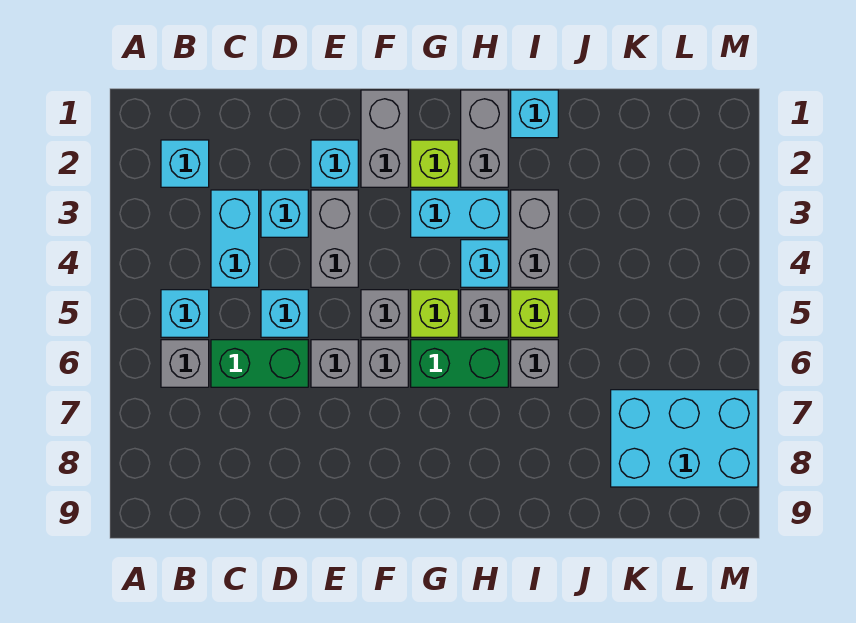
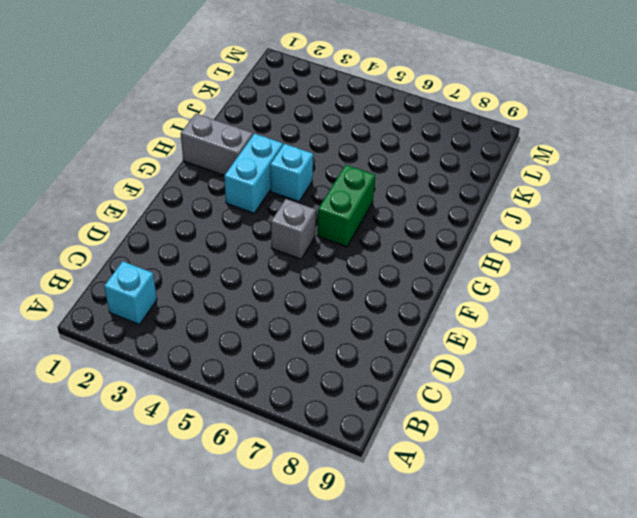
none -> cyan 1x1 brick [161,290,209,337]
none -> grey 1x1 brick [161,340,209,387]
none -> cyan 1x2 brick [211,190,259,287]

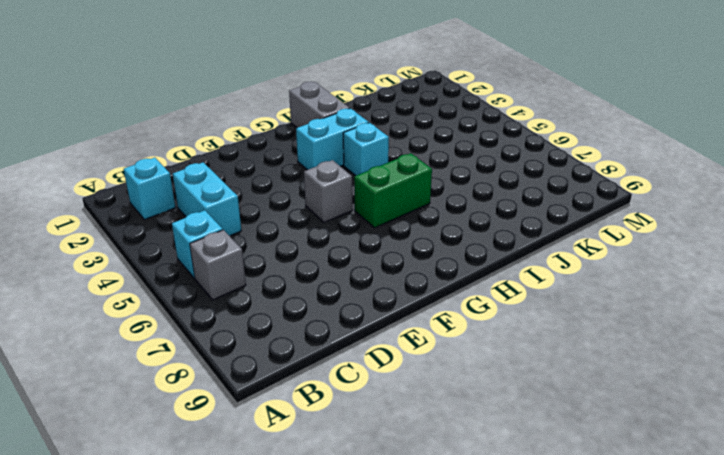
none -> green 1x2 brick [211,340,308,387]
none -> cyan 1x1 brick [261,190,308,237]
none -> cyan 1x1 brick [261,290,308,337]

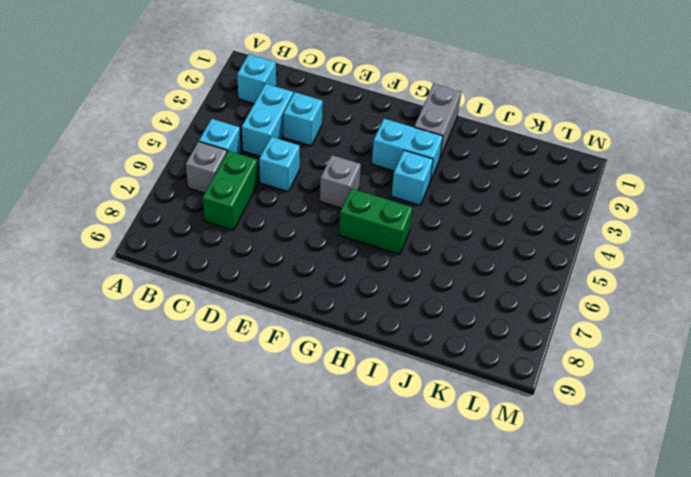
green 1x2 brick [203,151,258,230] -> green 1x2 brick turned to [211,340,308,387]
none -> cyan 1x1 brick [311,140,358,187]
none -> grey 1x2 brick [311,190,358,287]
none -> grey 1x1 brick [311,340,358,387]

